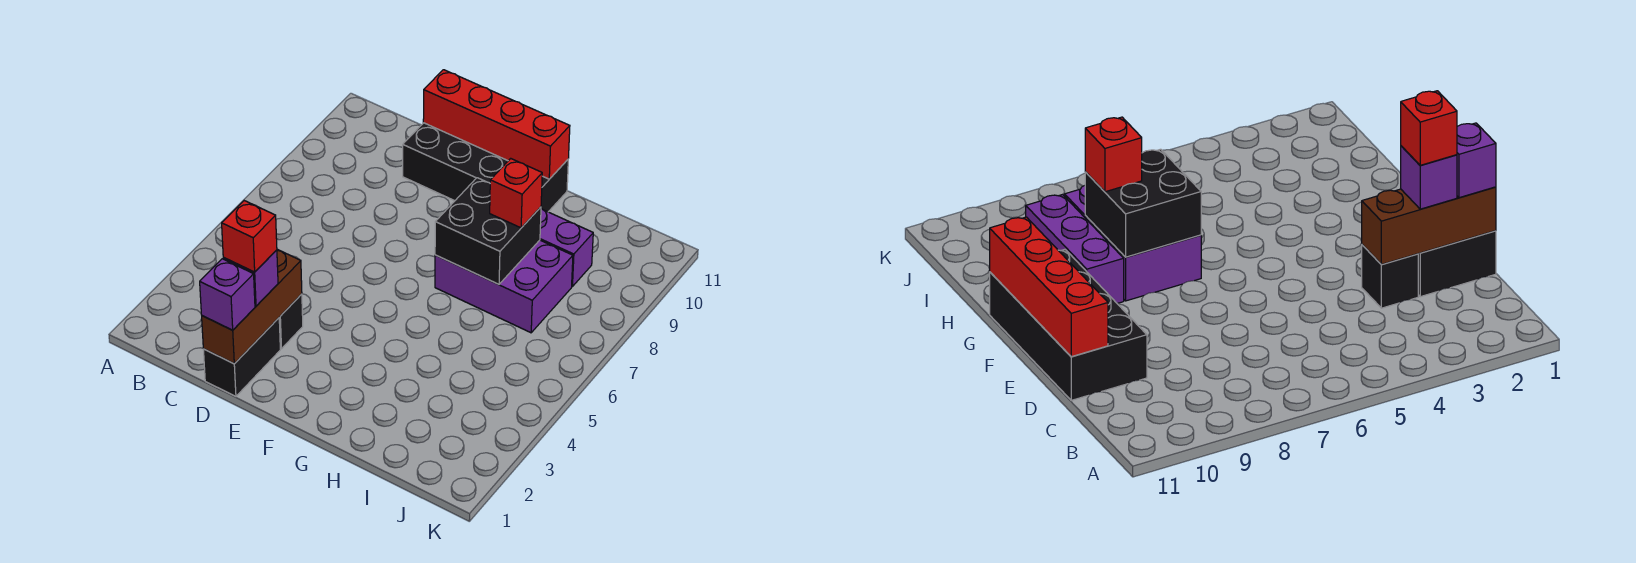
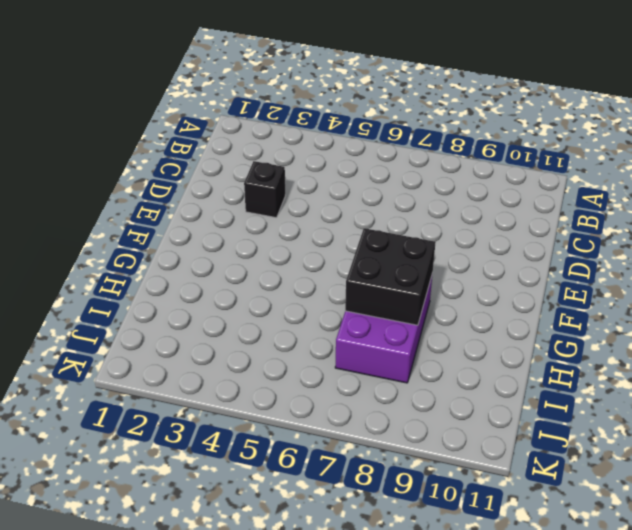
none -> black 1x2 brick [203,318,280,396]
none -> black 2x4 brick [403,123,568,212]
none -> purple 1x3 brick [540,209,593,286]

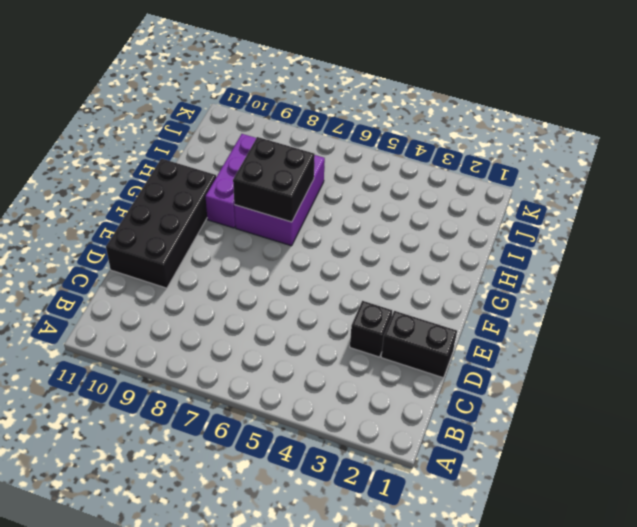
none -> brown 1x3 brick [202,249,302,364]
none -> red 1x4 brick [423,70,570,179]
none -> purple 1x1 brick [200,259,255,330]

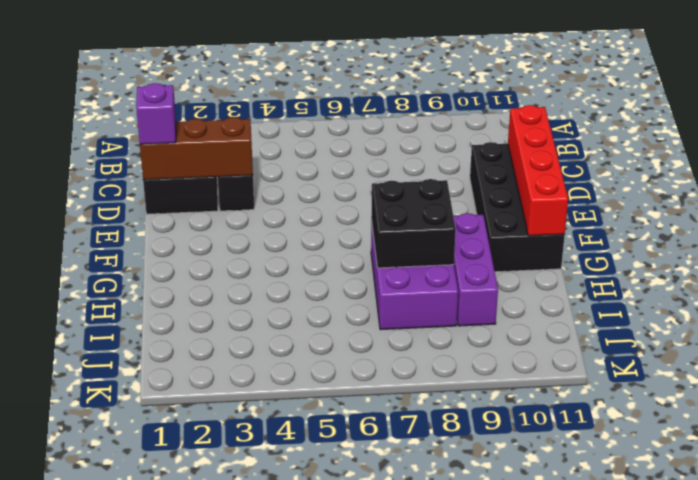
none -> purple 1x1 brick [223,250,278,306]
none -> red 1x1 brick [490,158,542,228]
none -> red 1x1 brick [222,201,277,272]

